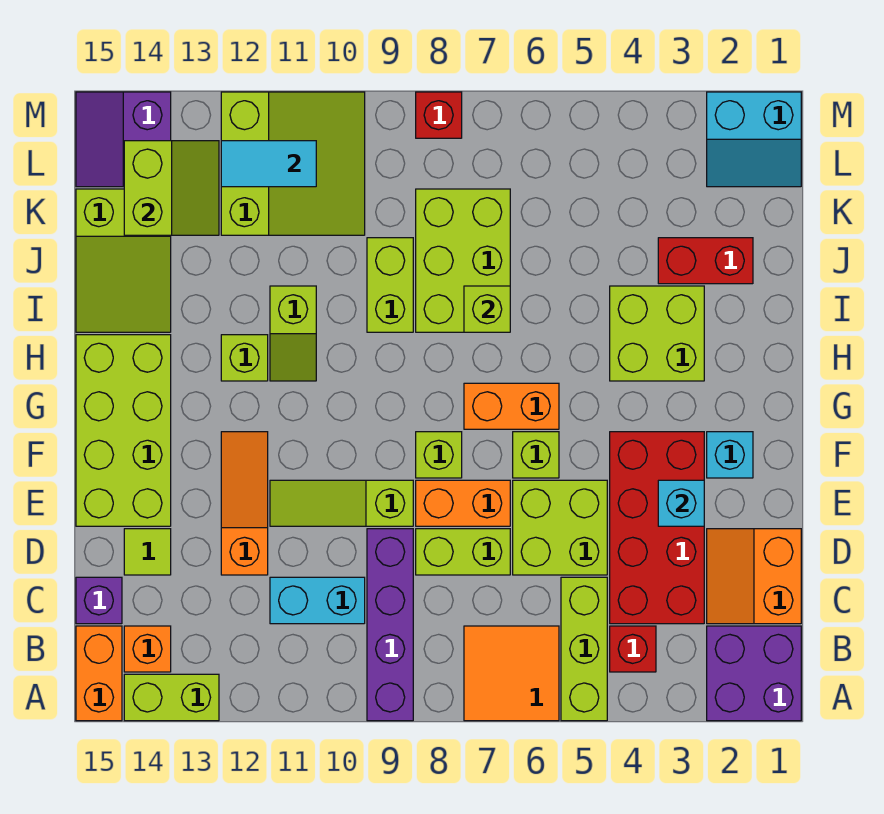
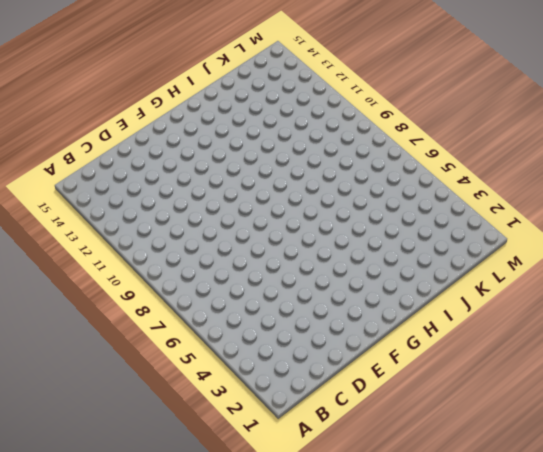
none -> purple 2x2 brick [707,626,801,721]
none -> lime 1x3 brick [561,577,607,721]
none -> orange 2x2 tile [464,626,559,721]
none -> purple 1x4 brick [367,529,413,721]

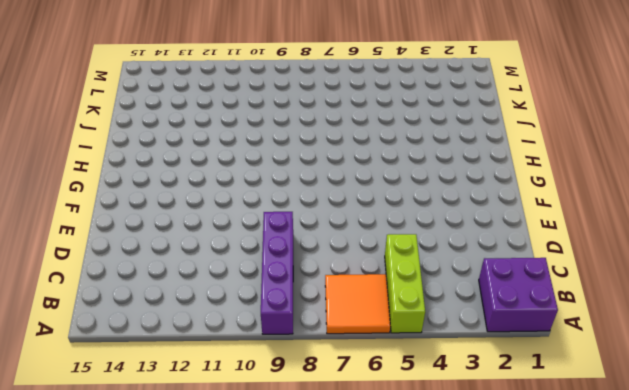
none -> lime 1x2 brick [124,674,219,721]
none -> orange 1x2 brick [76,626,122,721]
none -> red 1x1 brick [610,626,656,672]
none -> orange 1x1 brick [124,626,171,672]

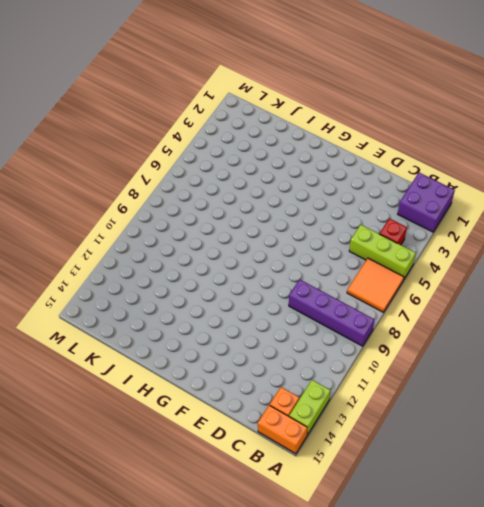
none -> orange 2x2 slope [707,529,801,624]
none -> red 2x4 brick [610,432,704,624]
none -> cyan 1x2 brick [270,577,365,624]
none -> purple 1x1 brick [76,577,122,624]

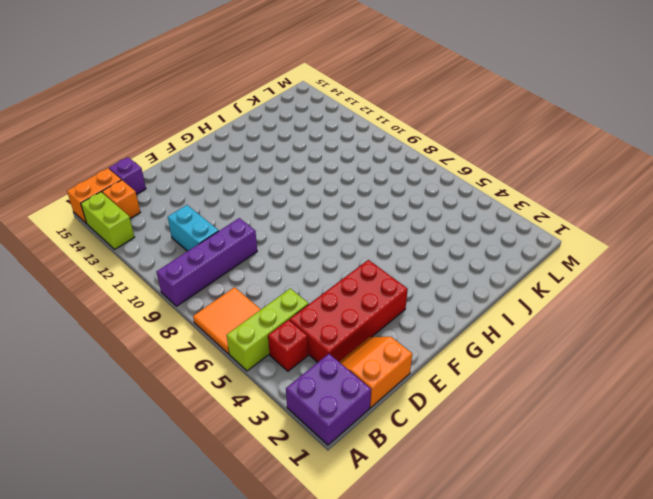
none -> lime 2x2 brick [513,480,607,575]
none -> lime 1x2 brick [416,529,510,575]
none -> orange 1x3 slope [221,432,268,575]
none -> lime 1x1 tile [124,529,171,575]

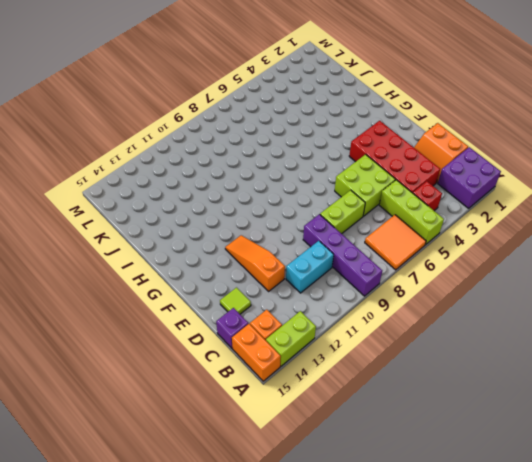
none -> orange 1x2 brick [416,480,510,526]
none -> lime 1x3 slope [270,480,413,526]
none -> lime 2x4 brick [76,335,171,526]
none -> cyan 1x1 brick [707,432,753,478]

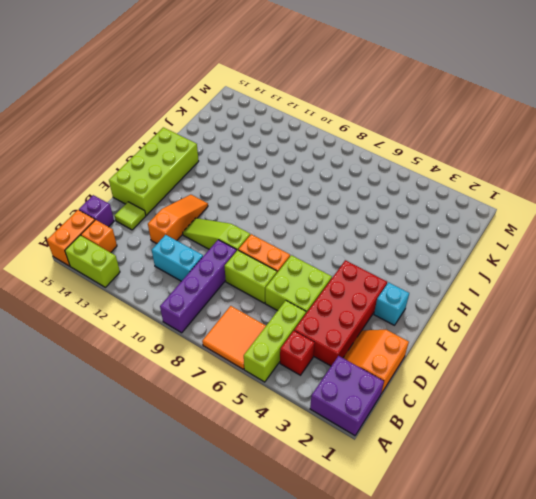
none -> lime 1x1 brick [513,432,559,478]
none -> lime 1x1 brick [416,432,462,478]
none -> orange 1x2 brick [464,383,559,429]
none -> lime 2x2 brick [610,286,704,381]

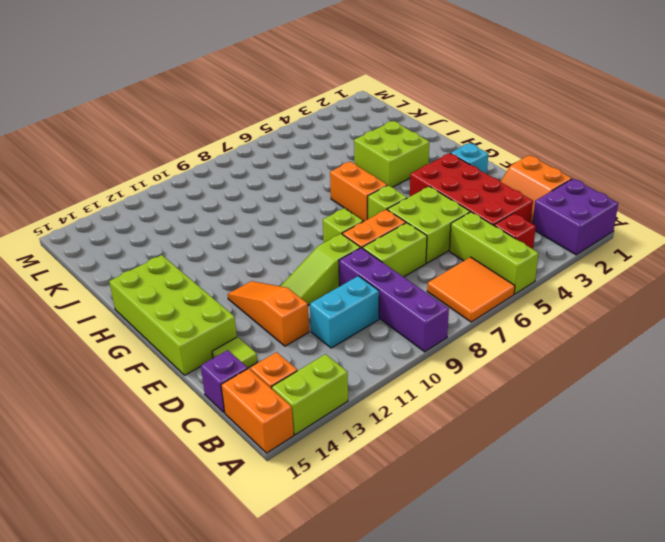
orange 1x2 brick [330,162,387,221] -> orange 1x2 brick turned to [464,383,559,429]
none -> lime 1x2 slope [270,286,316,381]
none -> lime 1x1 brick [221,335,268,381]
none -> lime 2x3 brick [416,189,510,332]
none -> lime 1x2 brick [367,238,413,332]

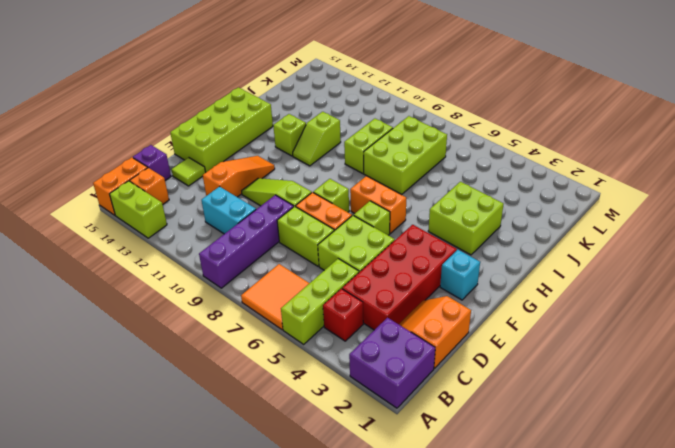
none -> lime 2x3 slope [76,189,171,332]
none -> red 1x2 brick [658,238,753,284]
none -> lime 3x3 slope [221,92,365,235]
none -> cyan 2x2 slope [707,92,801,187]

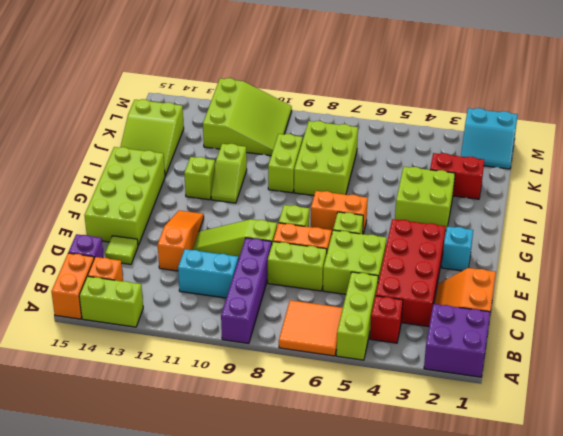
none -> purple 2x2 slope [76,92,171,187]
none -> red 1x1 brick [416,92,462,138]
none -> cyan 1x1 brick [658,480,704,526]
none -> lime 1x1 brick [464,286,510,332]

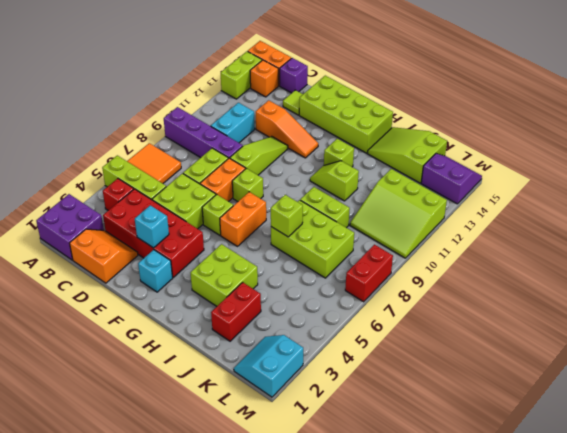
red 1x2 brick [345,245,393,302] -> red 1x1 brick [416,92,462,138]
none -> lime 2x2 slope [124,141,219,235]
none -> cyan 1x2 tile [221,141,316,187]

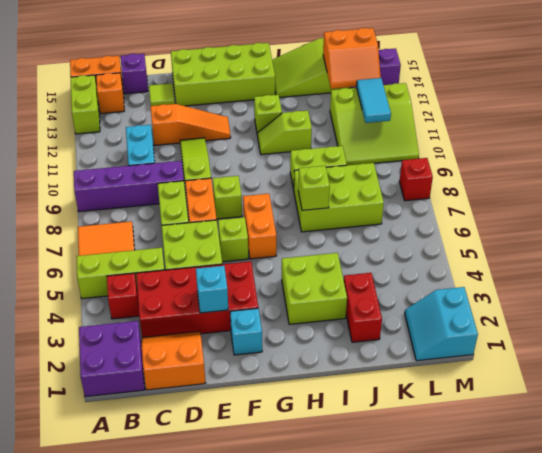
orange 2x2 slope [323,28,381,89] -> lime 2x2 slope [124,141,219,235]

